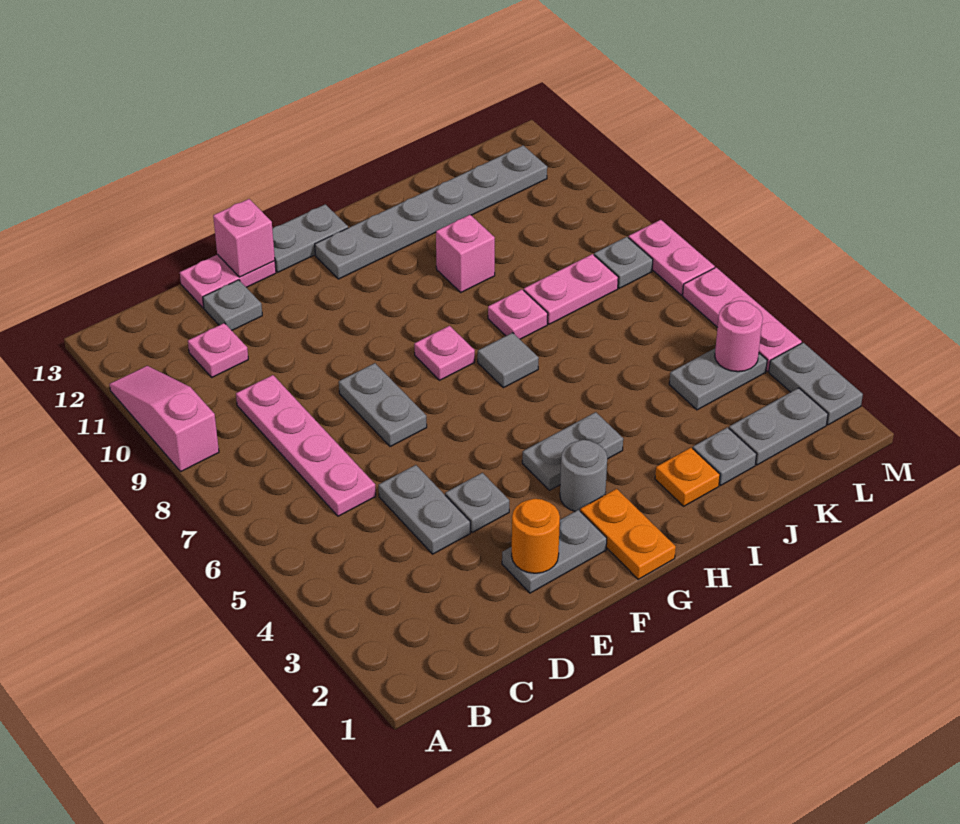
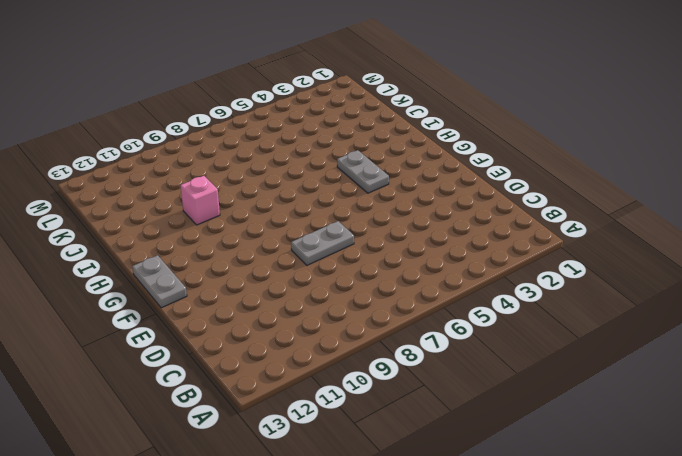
none -> pink 1x3 slope [110,366,219,471]
none -> pink 1x4 plate [236,375,376,516]
none -> pink 1x1 plate [188,323,248,377]
none -> grey 1x2 plate [379,465,470,554]

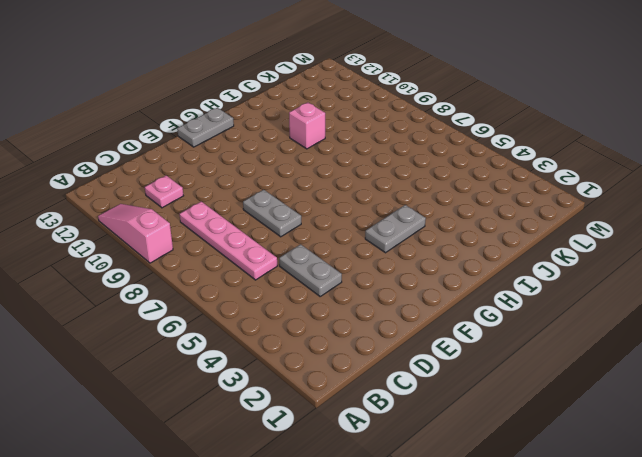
none -> grey 1x1 plate [203,280,262,330]
none -> pink 1x2 plate [180,254,276,308]
none -> grey 1x2 plate [502,510,607,593]
none -> grey 1x1 plate [445,473,509,533]

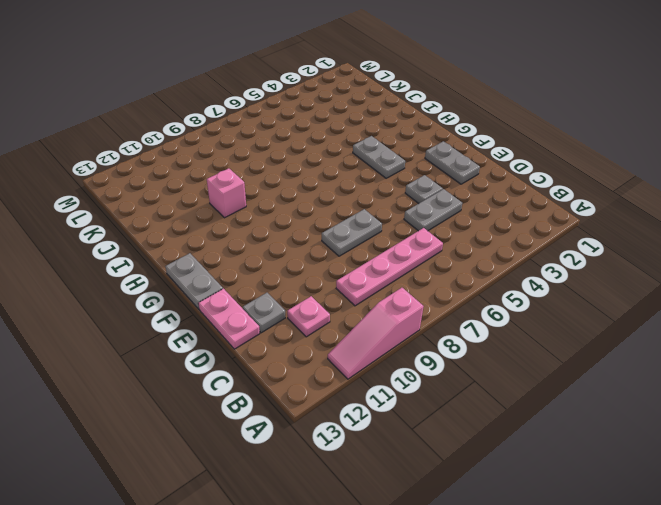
none -> orange 1x2 plate [580,489,676,579]
none -> grey 1x1 round brick [560,440,607,511]
none -> pink 1x1 plate [414,326,475,380]
none -> grey 1x6 plate [315,145,547,279]

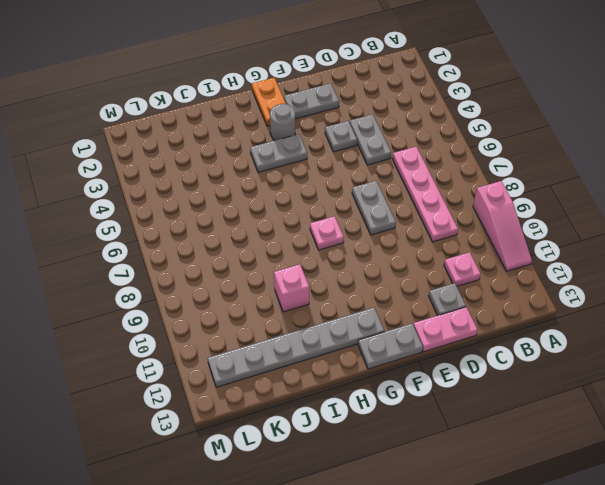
none -> grey 1x1 tile [478,333,539,388]
none -> orange 1x1 plate [655,448,720,506]
none -> pink 1x1 plate [488,289,548,339]
none -> grey 1x1 plate [693,427,757,485]

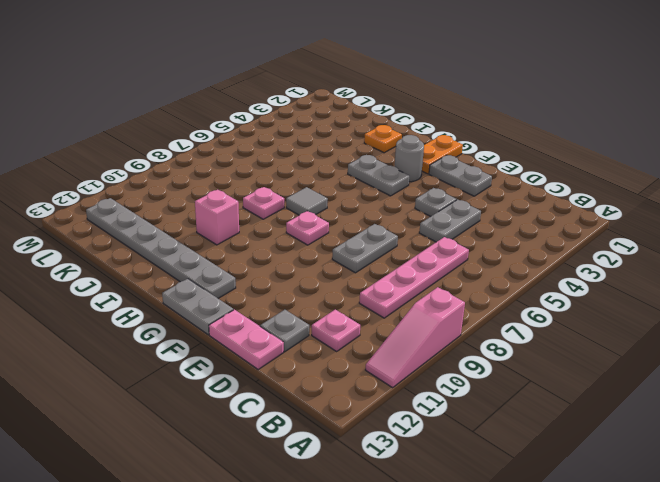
none -> grey 1x1 plate [693,427,757,485]
none -> pink 1x2 plate [524,254,618,324]
none -> grey 1x2 plate [729,388,828,465]
none -> grey 1x2 plate [669,348,767,410]

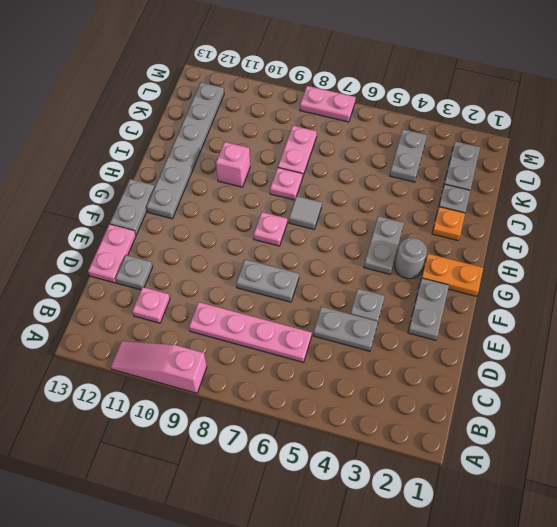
none -> grey 1x1 plate [594,237,653,288]
none -> grey 1x2 plate [769,343,863,425]
none -> pink 1x3 plate [683,268,802,371]
none -> orange 1x1 round brick [512,499,560,573]

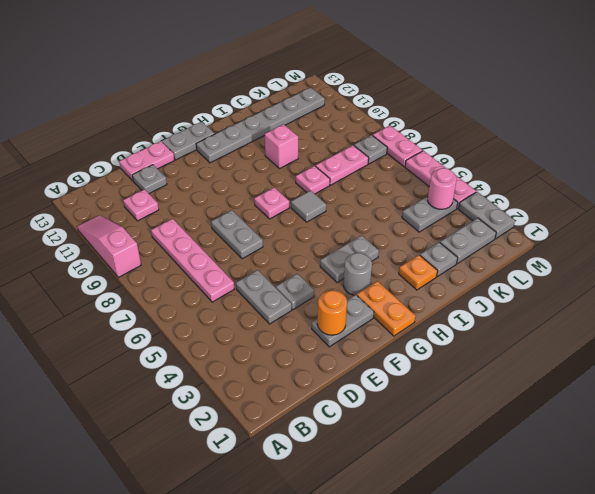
none -> pink 1x1 brick [213,199,275,277]

